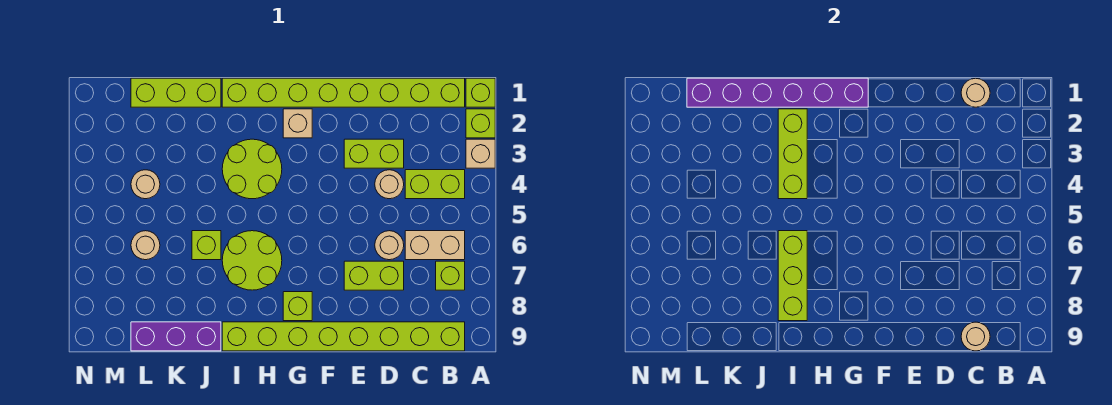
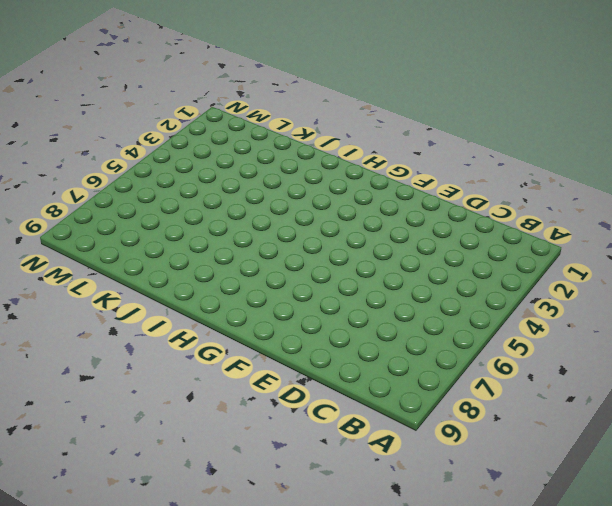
none -> lime 1x1 brick [466,78,495,107]
none -> lime 1x1 brick [466,109,495,138]
none -> tan 1x1 brick [466,139,495,168]

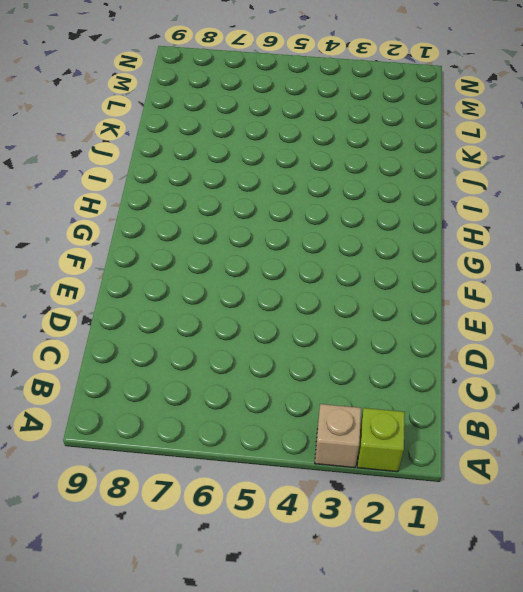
none -> lime 1x1 brick [466,78,495,107]
none -> lime 1x8 brick [222,78,465,107]
none -> lime 1x2 brick [405,170,465,199]

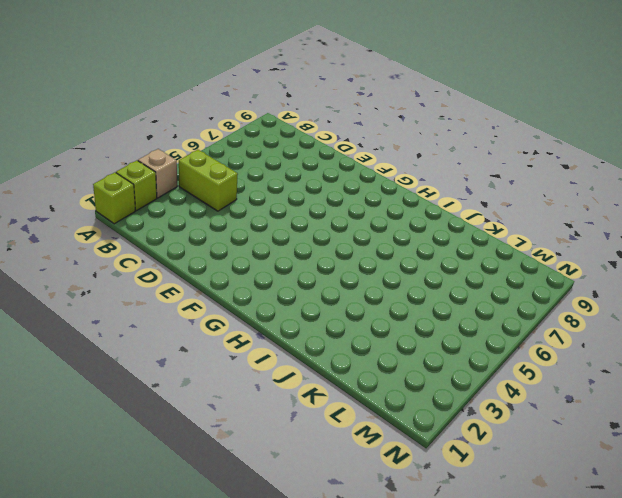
none -> lime 1x8 brick [222,78,465,107]
none -> tan 1x2 brick [405,231,465,260]
none -> lime 1x1 brick [436,261,465,290]

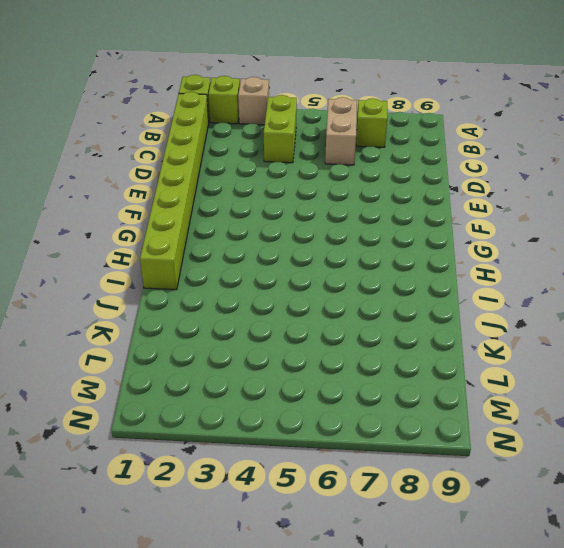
none -> lime 1x8 brick [222,322,465,351]
none -> lime 1x2 brick [344,139,404,168]
none -> tan 1x1 round brick [375,170,404,199]

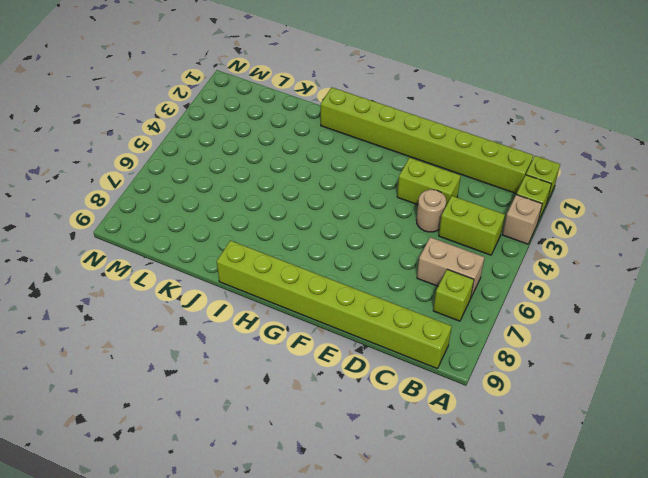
none -> tan 1x1 round brick [375,231,404,260]
none -> lime 1x2 brick [344,261,404,290]
none -> tan 1x1 brick [283,109,312,138]

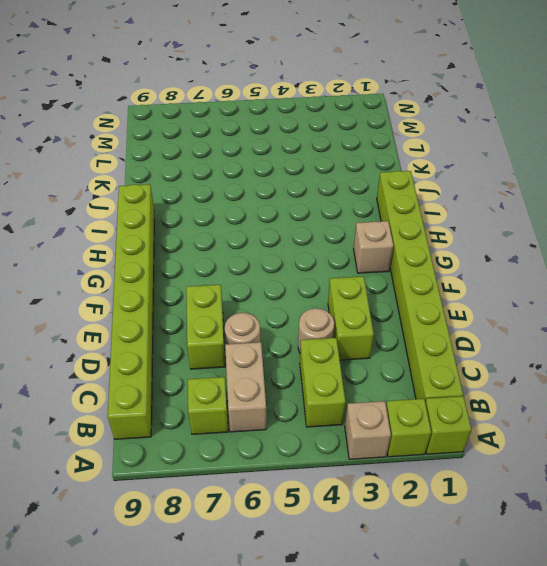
none -> lime 1x1 brick [283,292,312,321]
none -> lime 2x2 round brick [222,139,282,199]
none -> lime 2x2 round brick [222,231,282,290]

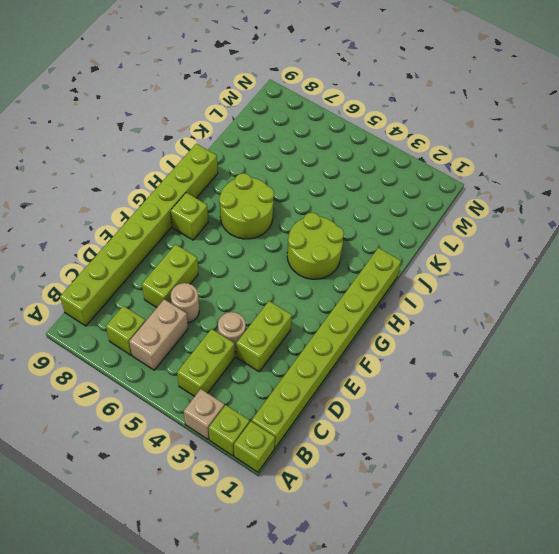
none -> tan 1x1 brick [283,109,312,138]
none -> lime 1x3 brick [131,78,221,107]
none -> lime 1x1 brick [192,231,221,260]

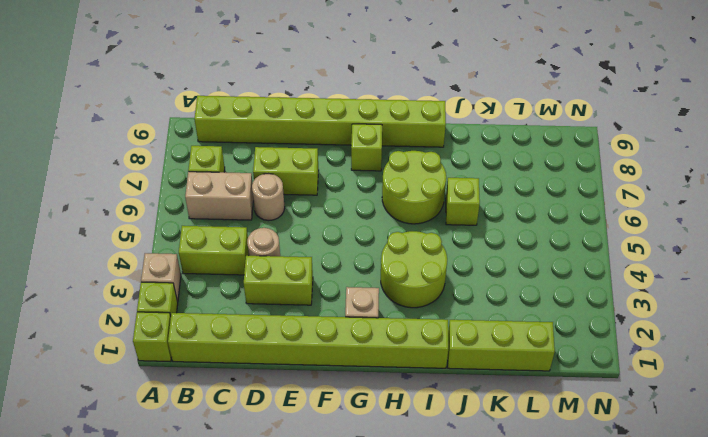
none -> purple 1x3 brick [131,322,221,351]
none -> tan 1x1 round brick [131,170,160,199]
none -> tan 1x1 round brick [131,231,160,260]

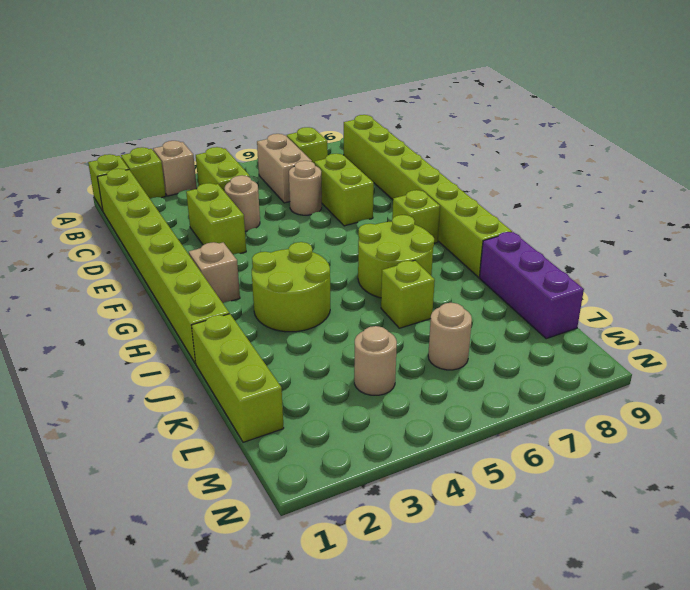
none -> tan 1x1 round brick [961,78,990,107]
none -> tan 1x1 round brick [961,322,990,351]
none -> purple 1x6 brick [687,78,868,107]

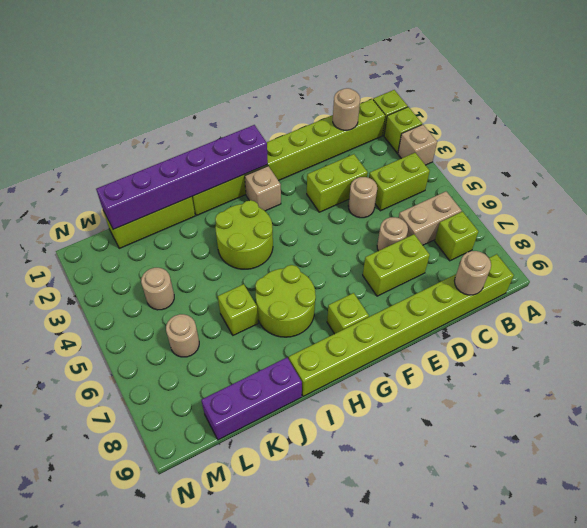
none -> lime 1x3 brick [778,109,807,199]
none -> lime 1x3 brick [778,231,807,321]

